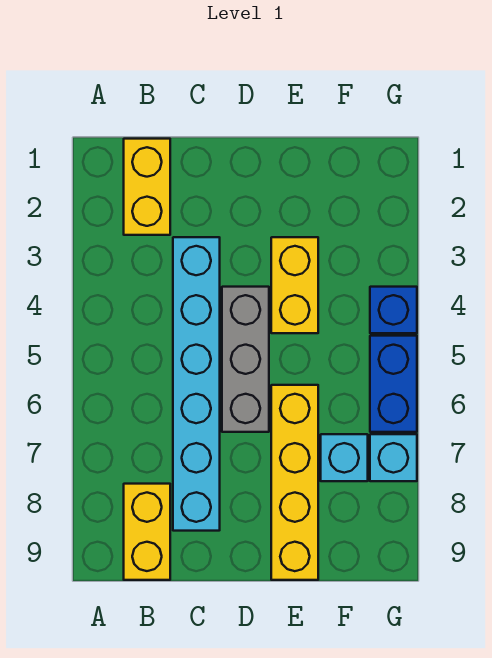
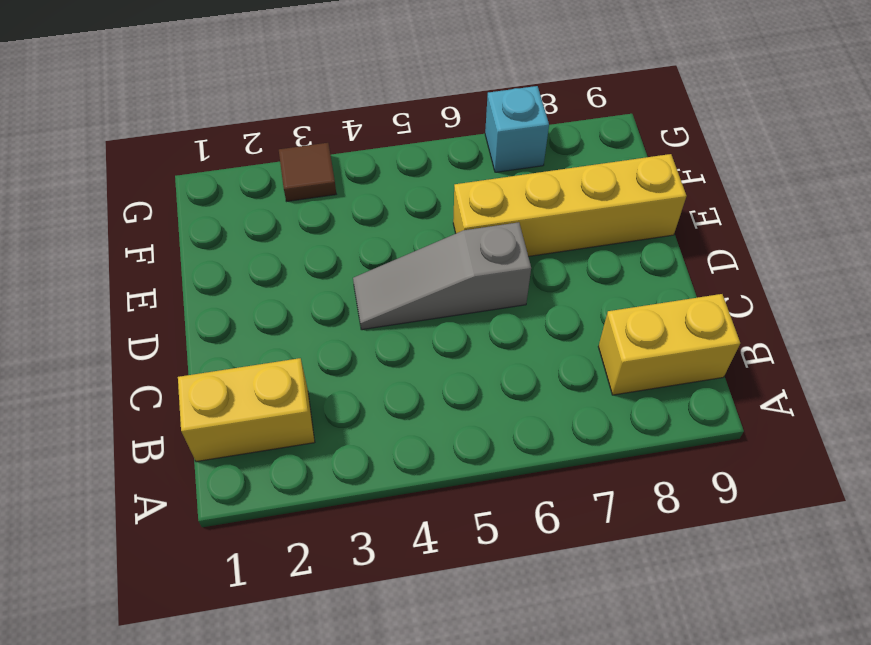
grey 1x3 slope [353,222,531,330] -> grey 1x3 brick [222,287,269,432]
brown 1x1 tile [279,143,336,202] -> none
none -> cyan 1x6 brick [173,237,220,531]
none -> yellow 1x2 brick [271,237,318,333]

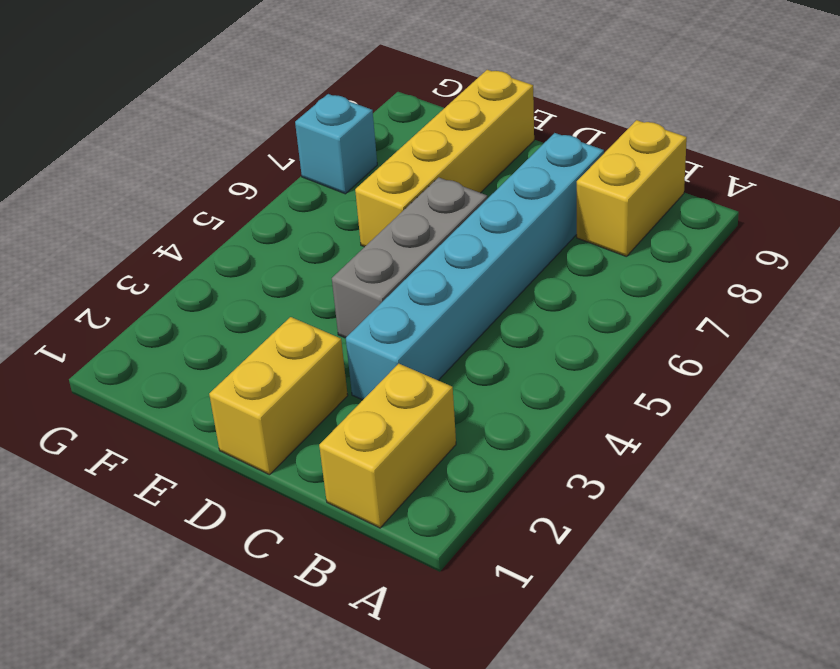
yellow 1x2 brick [209,317,348,475] -> yellow 1x2 brick moved to [271,237,318,333]
none -> cyan 1x1 brick [321,434,368,481]
none -> blue 1x1 brick [370,287,417,333]

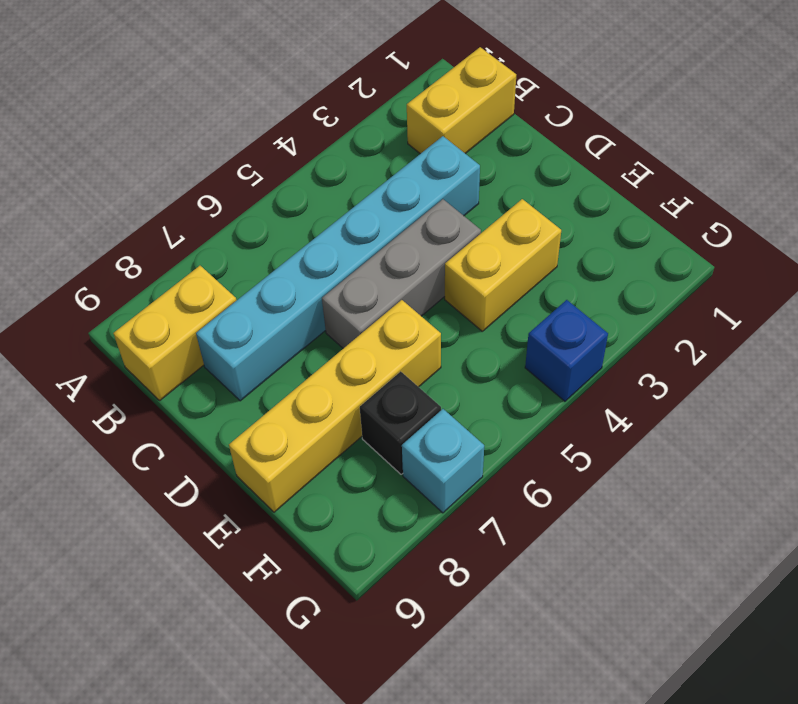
black 1x1 brick [360,371,441,474] -> cyan 1x1 brick [321,434,368,481]
none -> blue 1x2 brick [370,336,417,432]

